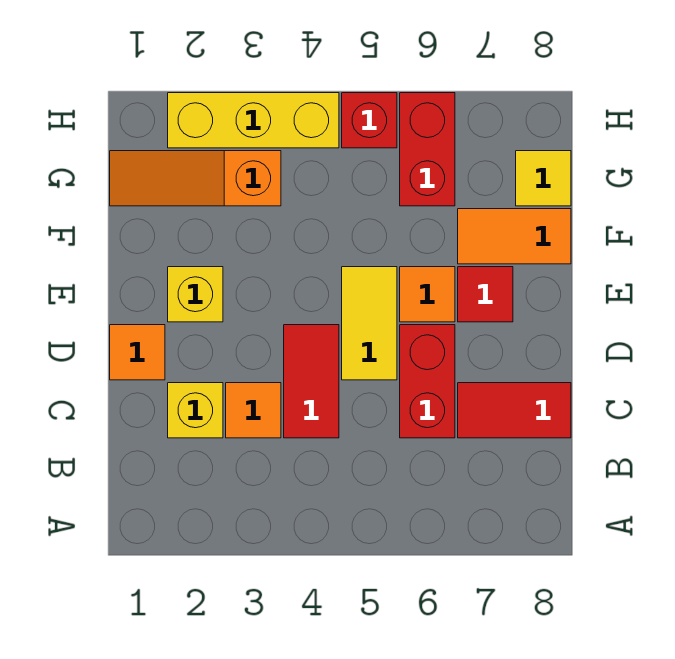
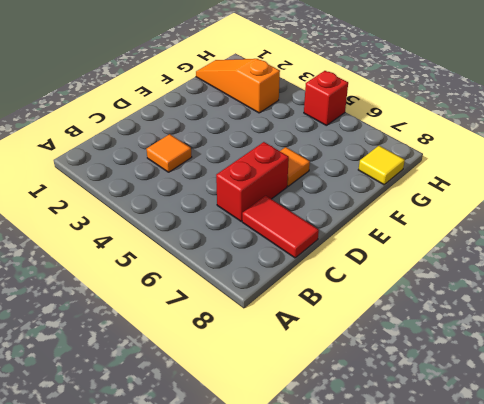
none -> yellow 1x1 brick [168,383,223,438]
none -> red 1x2 tile [284,325,339,438]
none -> orange 1x1 tile [110,325,165,380]

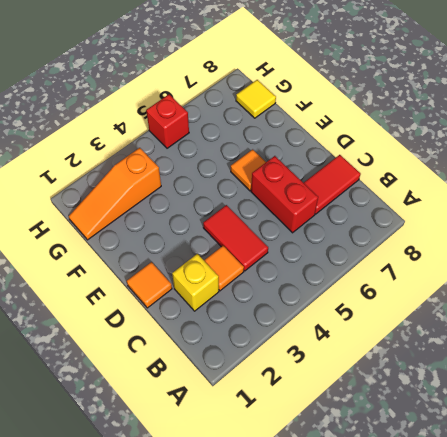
none -> yellow 1x2 tile [342,267,397,380]
none -> yellow 1x1 brick [168,267,223,322]
none -> red 1x1 tile [458,267,513,322]

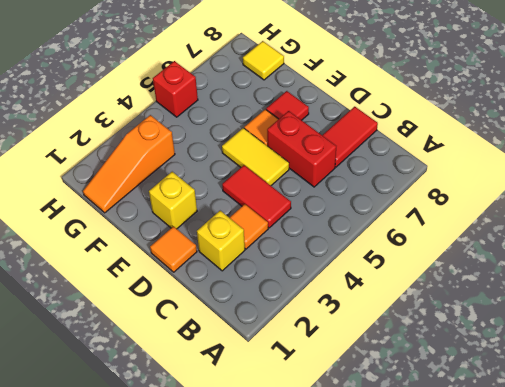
none -> orange 1x2 tile [458,209,571,264]
none -> red 1x2 brick [400,93,455,206]
none -> yellow 1x3 brick [168,93,339,148]

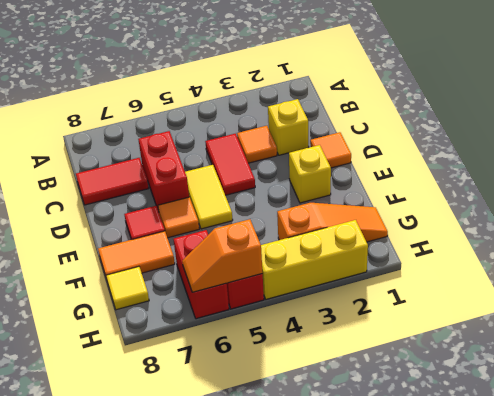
orange 1x2 slope [182,219,262,292] -> none

